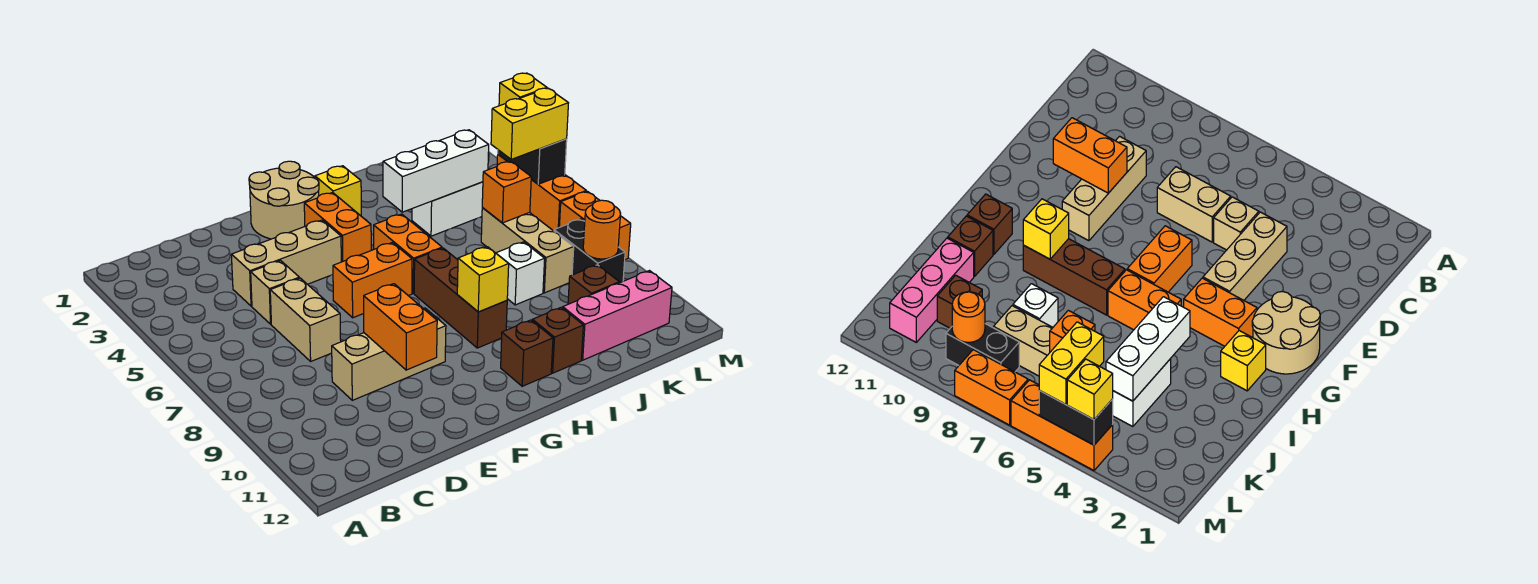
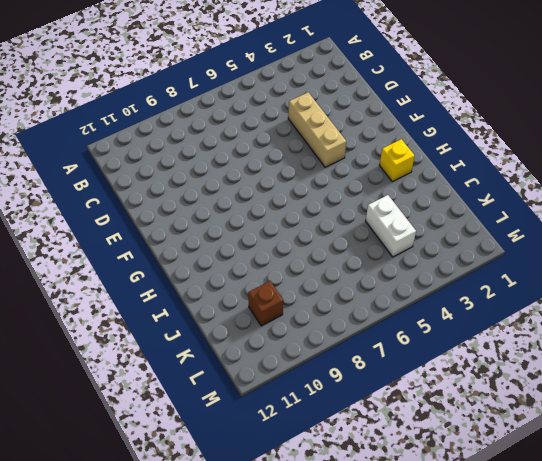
none -> tan 1x1 brick [251,260,299,324]
none -> tan 1x2 brick [270,278,341,361]
none -> tan 1x3 brick [331,308,446,400]

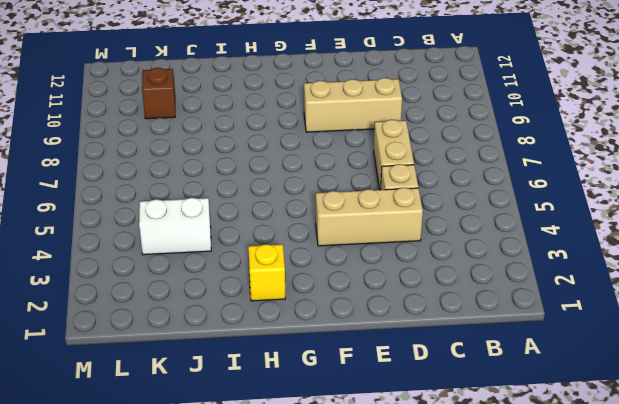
none -> tan 2x2 round brick [249,161,319,239]
none -> orange 1x2 brick [333,242,412,318]
none -> orange 1x2 brick [304,193,371,262]

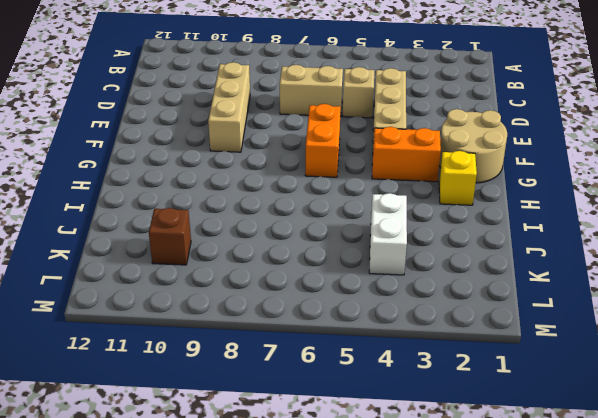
none -> orange 1x2 brick [374,214,442,293]
none -> brown 1x3 brick [414,248,507,348]
none -> brown 1x1 brick [501,320,553,386]

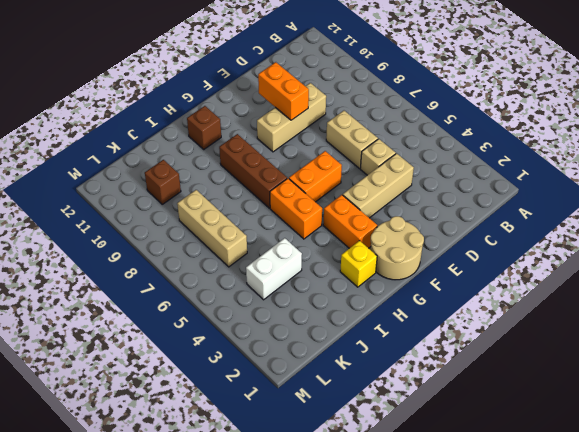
none -> brown 1x1 brick [532,307,583,373]
none -> white 1x1 brick [496,242,545,305]
none -> pink 1x3 brick [563,271,672,360]

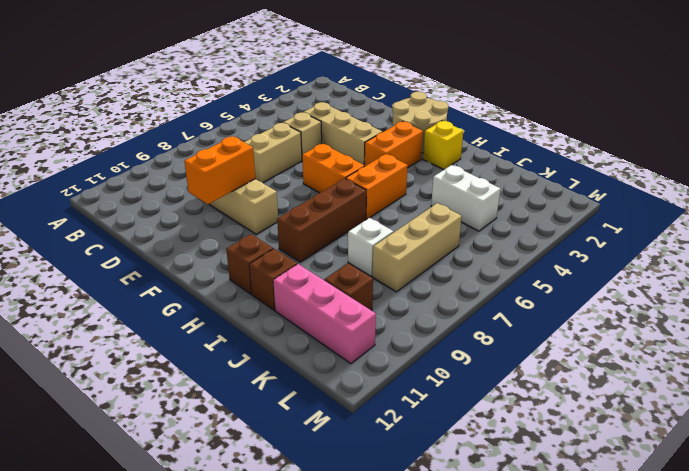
none -> black 1x2 brick [554,219,625,283]
none -> orange 1x3 brick [497,154,586,231]
none -> orange 1x2 brick [559,191,631,260]

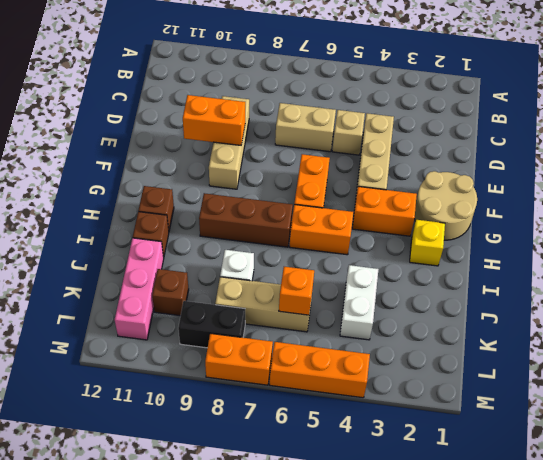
none -> yellow 1x1 brick [457,247,509,312]
none -> white 1x3 brick [383,130,489,212]
none -> orange 1x1 round brick [583,200,621,259]

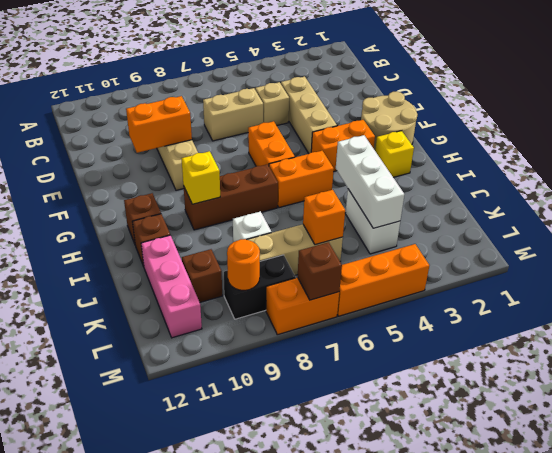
brown 1x1 brick [297,242,342,300] -> none
none -> black 1x2 brick [498,139,567,184]
none -> yellow 1x2 brick [491,88,568,159]
none -> yellow 1x1 brick [499,73,547,106]

